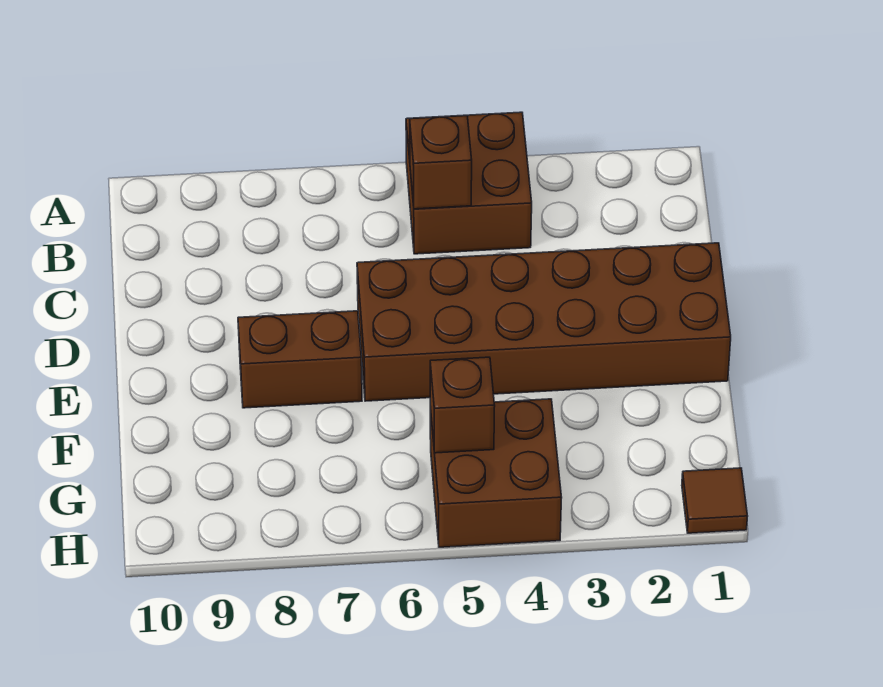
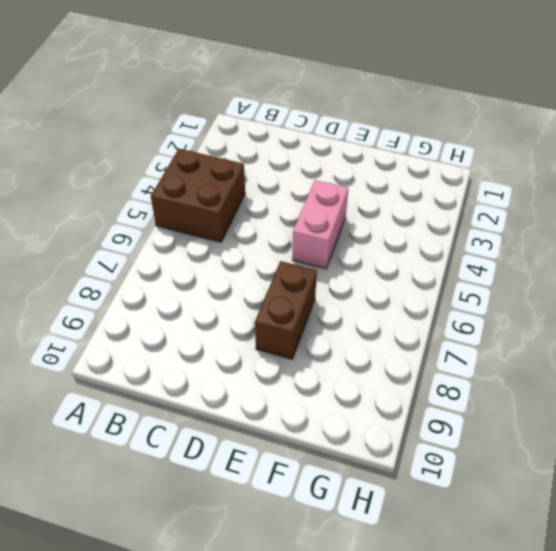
pink 1x2 brick [292,180,348,269] -> brown 2x6 brick [357,243,731,401]
none -> brown 2x2 brick [430,399,562,547]
none -> brown 1x1 tile [682,468,748,533]

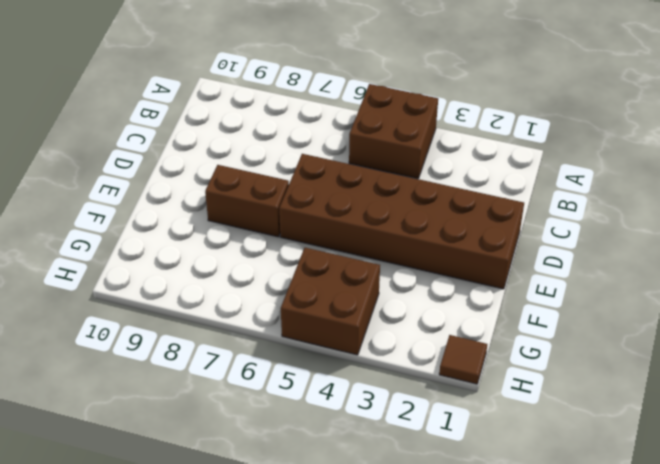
none -> brown 1x1 brick [410,116,472,209]
none -> brown 1x1 brick [430,357,495,453]

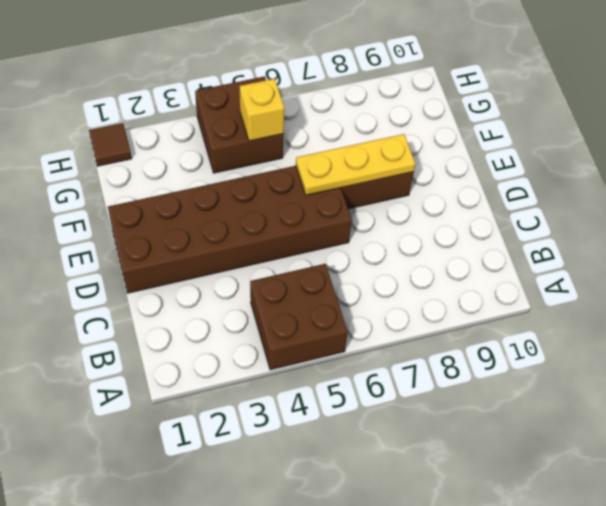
yellow 1x3 plate [296,134,415,195] -> none
yellow 1x1 brick [240,79,284,141] -> brown 1x1 brick [430,357,495,453]
none -> brown 1x1 brick [410,116,472,209]

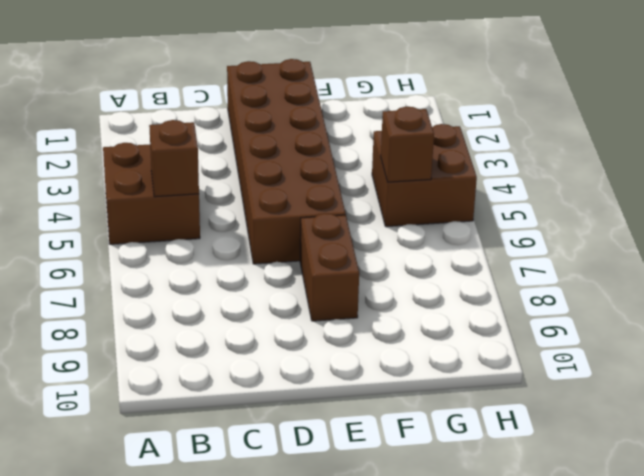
none -> brown 1x1 tile [682,468,748,533]

